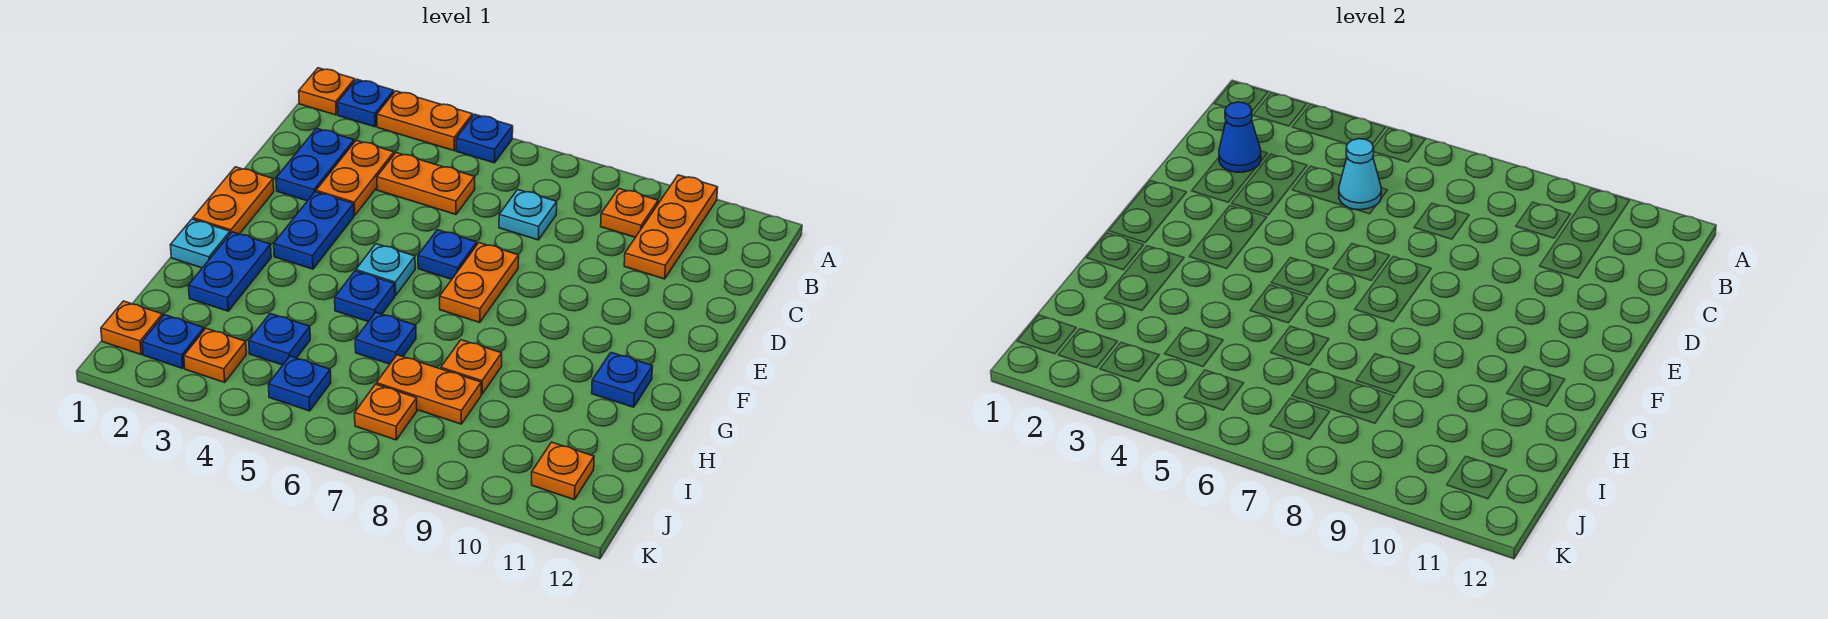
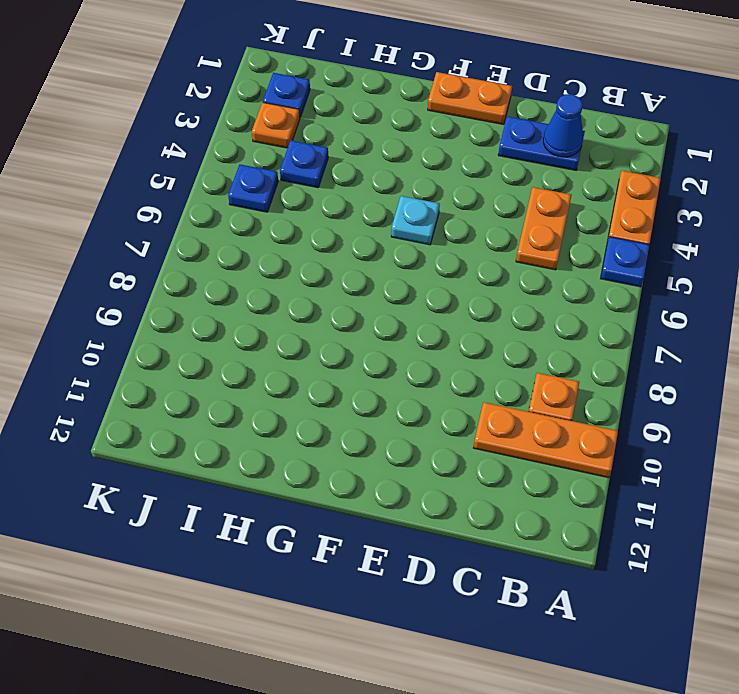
none -> orange 1x1 plate [299,68,355,115]
none -> blue 1x1 plate [338,79,394,127]
none -> orange 1x2 plate [316,140,394,216]
none -> cyan 1x1 plate [499,190,557,240]

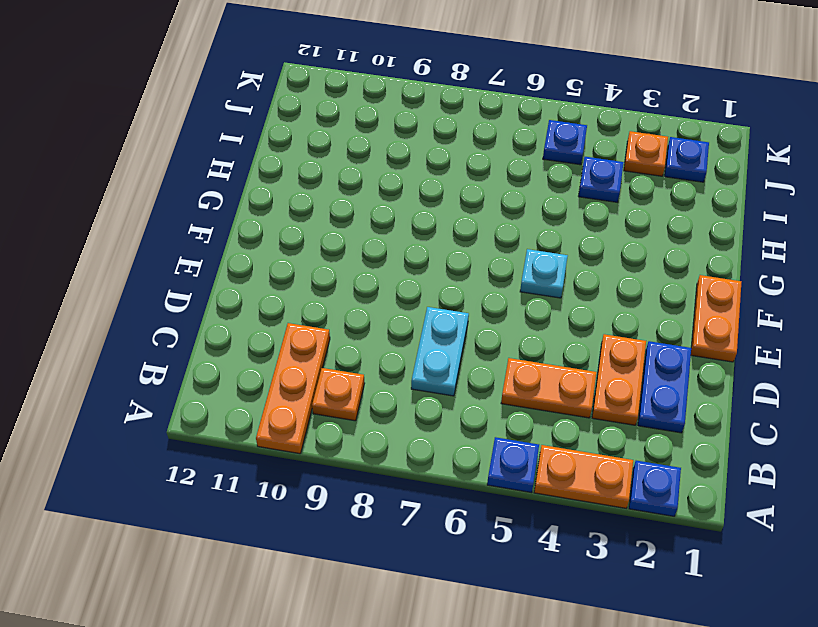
cyan 1x2 plate [411,307,469,396] -> cyan 1x1 plate [499,190,557,240]
none -> orange 1x1 plate [299,68,355,115]
none -> blue 1x2 plate [274,192,354,269]
none -> blue 1x1 plate [418,230,477,279]
none -> orange 1x2 plate [440,243,519,323]

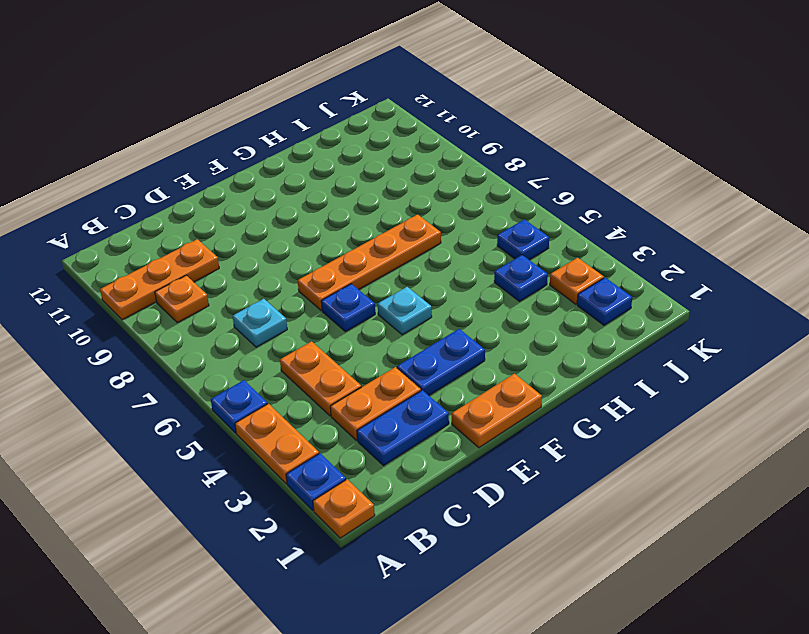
orange 1x4 plate [298,215,441,311] -> orange 1x2 plate [440,243,519,323]
none -> cyan 1x1 plate [171,219,230,268]
none -> blue 1x2 plate [188,232,271,311]
none -> blue 1x1 plate [335,271,395,322]
none -> blue 1x1 plate [592,353,652,407]

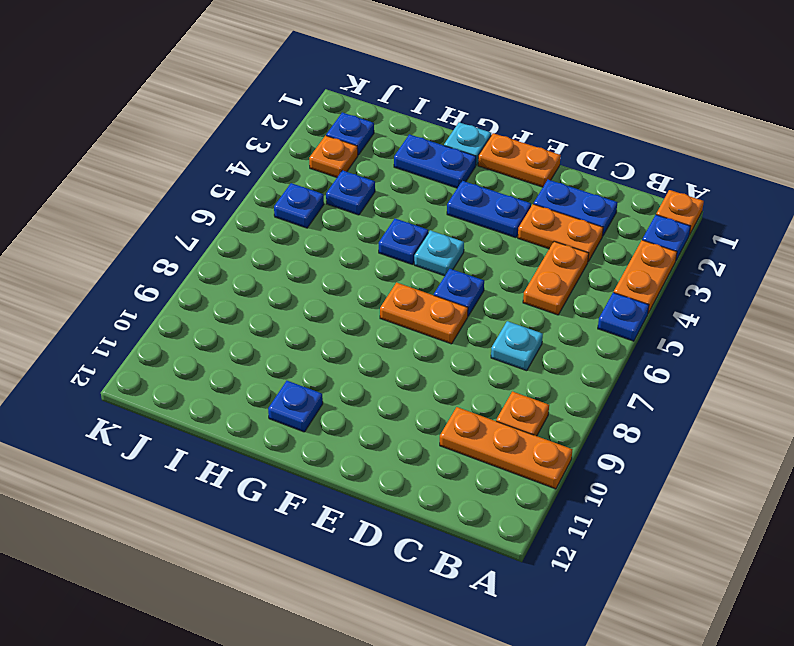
none -> blue 1x1 plate [355,312,416,364]
none -> orange 1x1 plate [441,340,502,394]
none -> orange 1x2 plate [376,355,481,424]
none -> orange 1x1 plate [101,301,163,354]

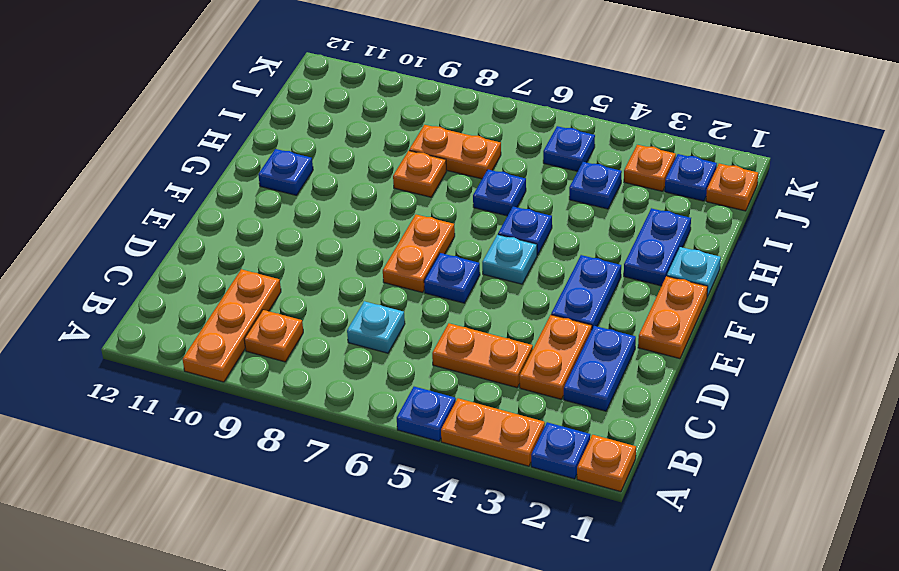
none -> orange 1x1 plate [355,384,417,440]
none -> orange 1x1 plate [532,442,594,500]
none -> blue 1x1 cone [1219,102,1261,172]
none -> cyan 1x1 cone [1339,139,1381,210]

